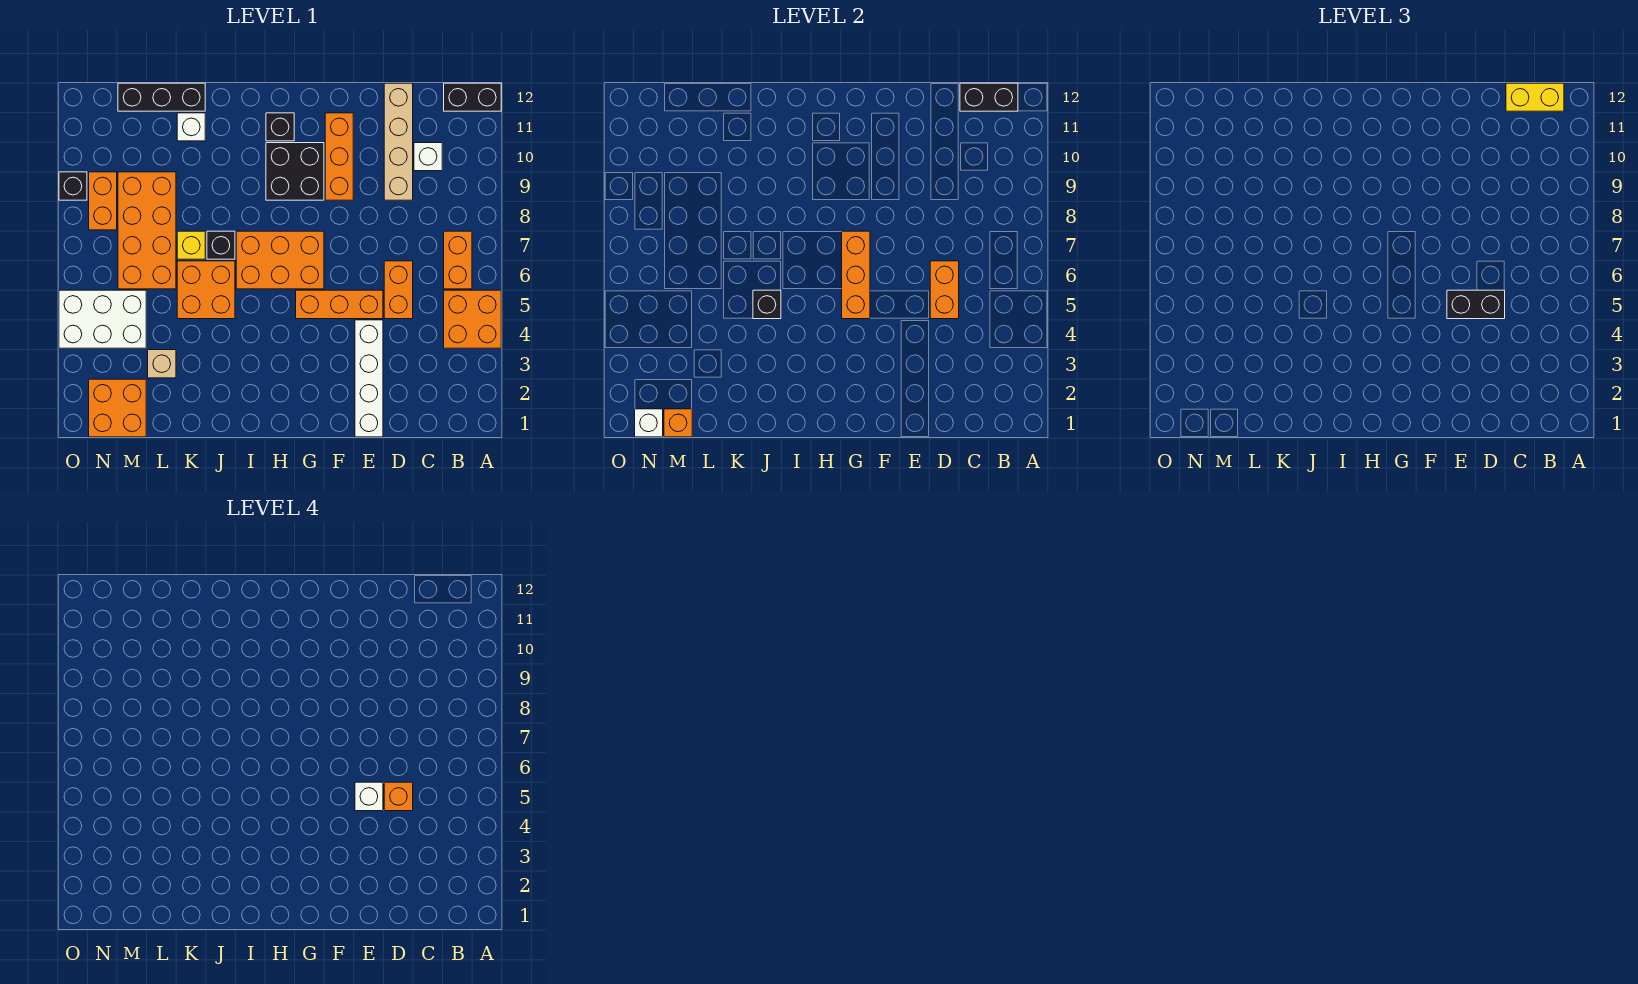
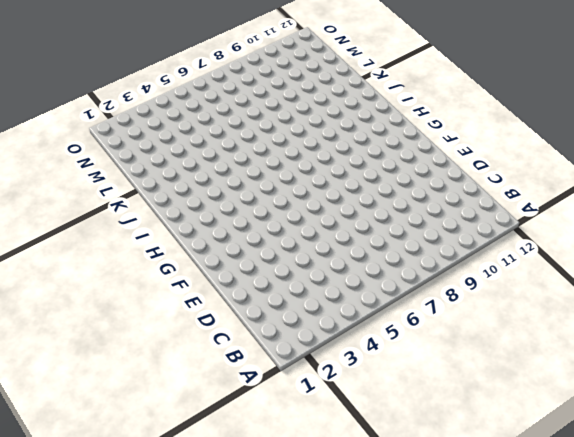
none -> orange 2x2 brick [444,290,501,348]
none -> black 1x2 brick [444,83,501,111]
none -> orange 1x2 brick [444,231,472,289]
none -> white 1x1 brick [414,143,442,171]

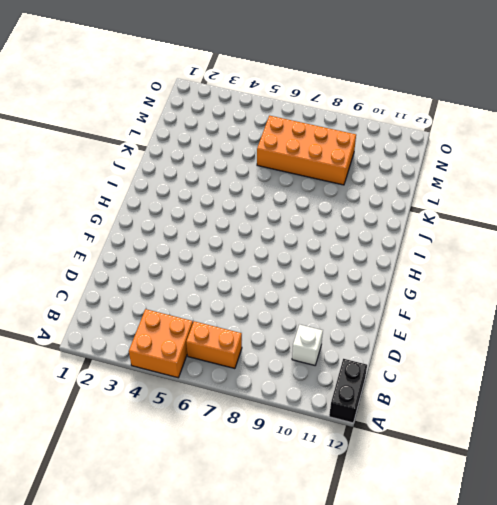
none -> orange 1x2 brick [384,261,413,319]
none -> tan 1x4 brick [384,83,413,200]
none -> white 1x4 brick [355,320,383,437]
none -> orange 1x3 brick [296,290,383,319]

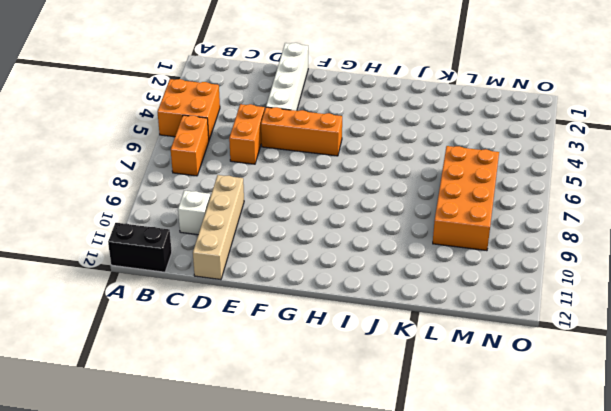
none -> orange 1x3 brick [325,113,353,200]
none -> orange 2x3 brick [236,231,324,289]
none -> black 2x2 brick [266,143,324,200]
none -> black 1x1 brick [266,113,294,141]

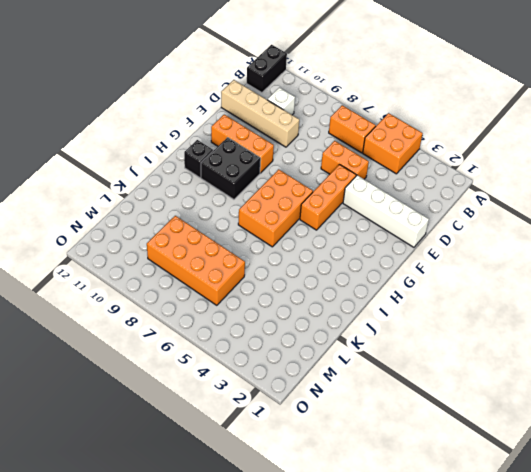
none -> orange 2x2 brick [177,261,235,319]
none -> black 1x1 brick [207,231,235,259]
none -> yellow 1x1 brick [177,231,205,259]
none -> white 1x1 brick [177,113,205,141]

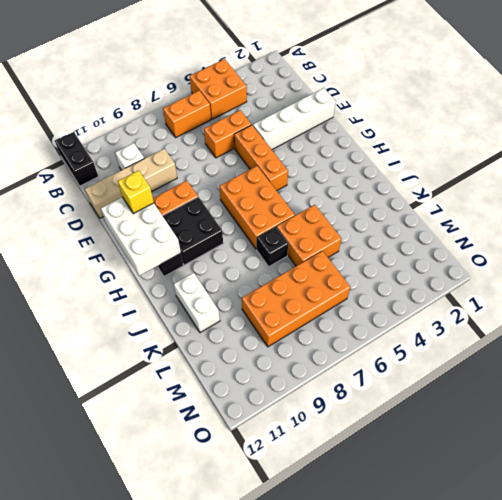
white 2x3 brick [101,197,181,276] -> white 2x3 brick moved to [59,290,146,348]
yellow 1x1 brick [118,170,154,214] -> yellow 1x1 brick moved to [177,231,205,259]
white 1x2 brick [174,273,220,333] -> white 1x1 brick [177,113,205,141]
none -> black 1x3 brick [118,83,205,111]
none -> tan 1x1 brick [148,350,176,378]
none -> orange 2x2 brick [89,379,146,437]
none -> orange 1x2 brick [89,172,117,230]

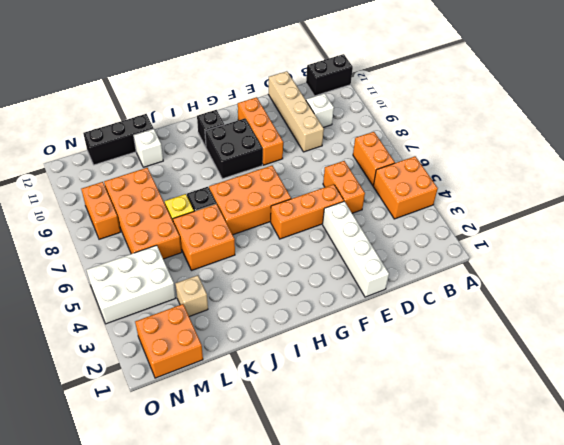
none -> black 1x1 brick [59,172,87,200]
none -> black 1x2 brick [960,83,1018,111]
none -> orange 1x2 brick [930,261,959,319]
none -> orange 1x3 brick [842,231,870,319]

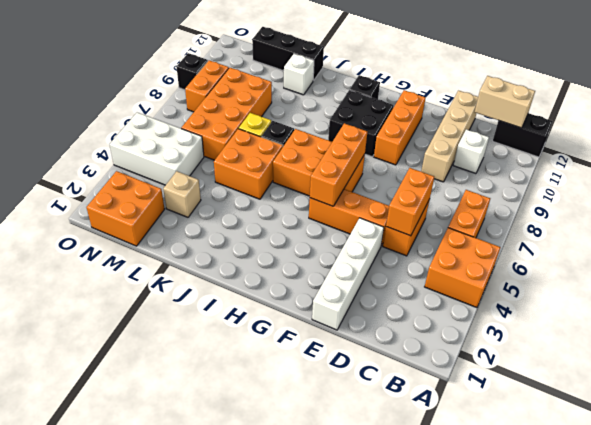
tan 1x2 brick [475,76,535,128] -> black 1x2 brick [960,83,1018,111]
none -> black 1x1 brick [753,290,781,319]
none -> orange 1x1 brick [664,409,692,437]
none -> white 1x1 brick [635,409,663,437]
none -> yellow 1x2 brick [1506,83,1564,111]

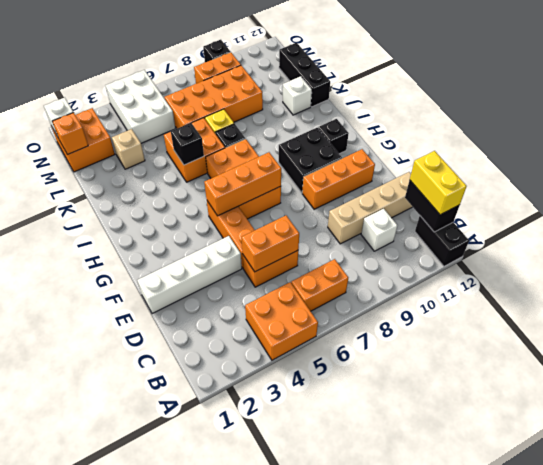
none -> black 1x2 brick [1447,290,1505,319]
none -> orange 1x1 brick [384,782,413,811]
none -> white 1x1 brick [355,782,383,811]

